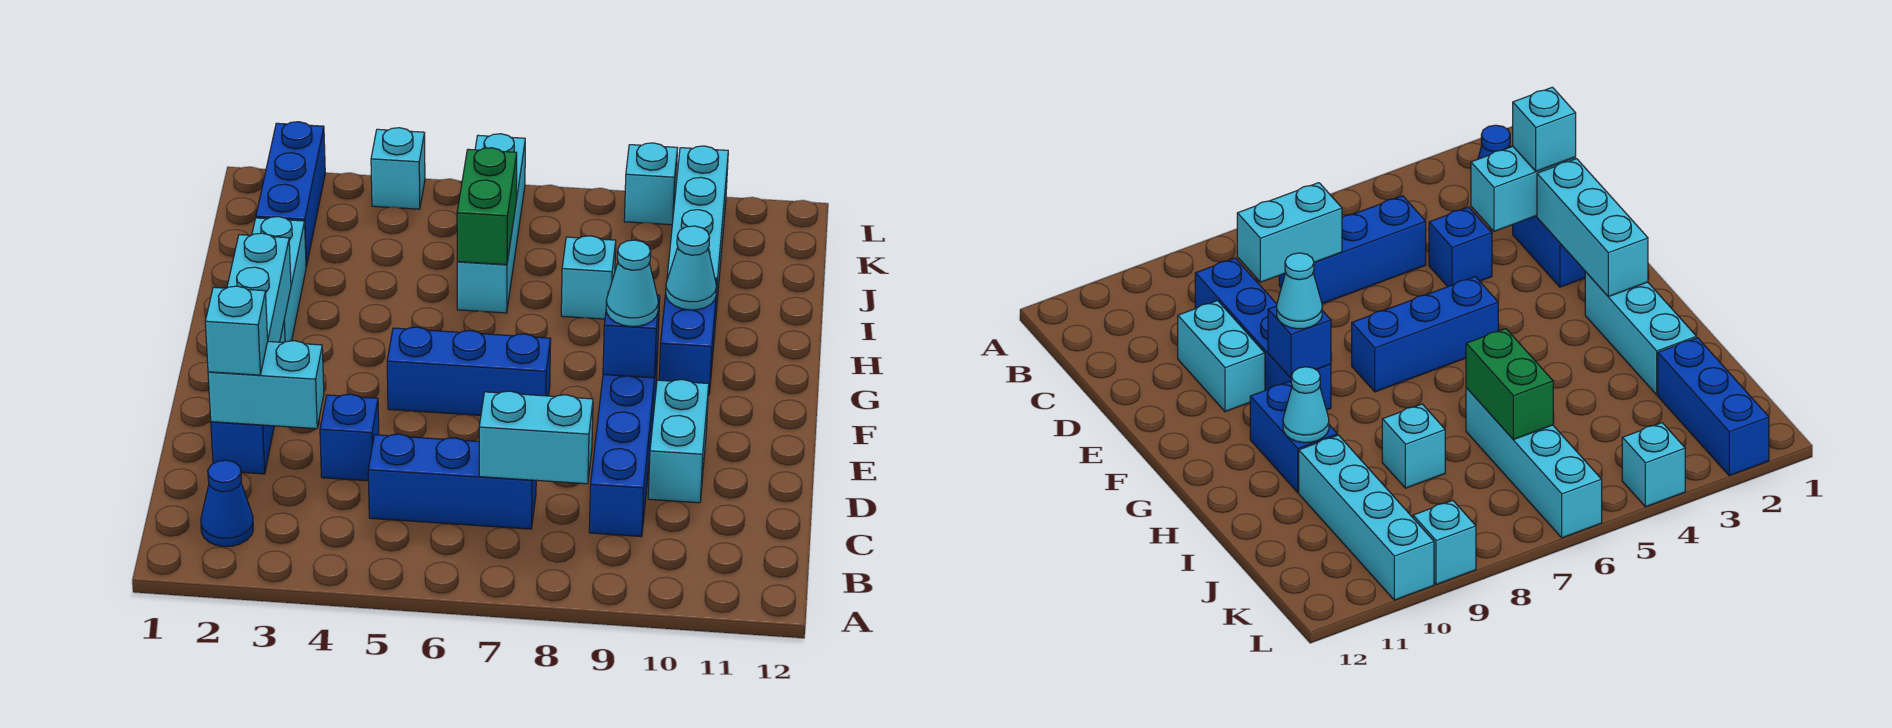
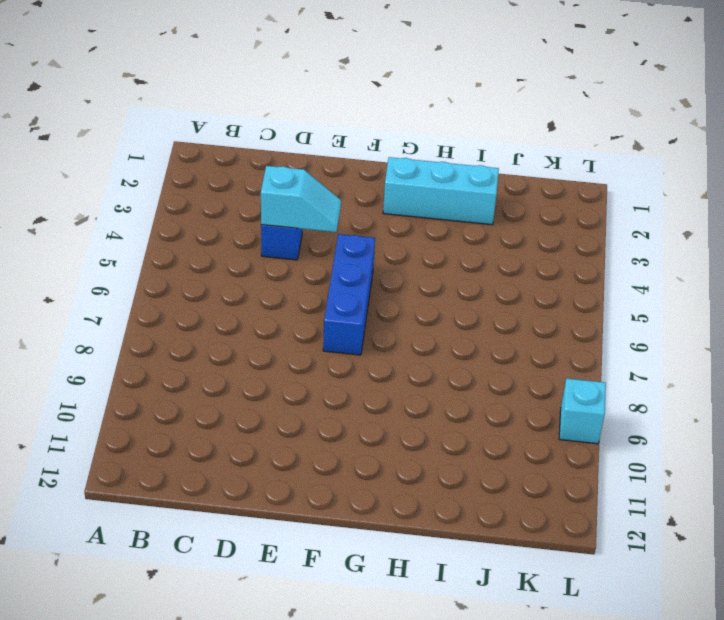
cyan 1x2 slope [261,166,341,232] -> none
none -> blue 1x1 cone [201,460,253,547]
none -> blue 1x3 brick [368,434,536,529]
none -> blue 1x4 brick [589,349,658,537]

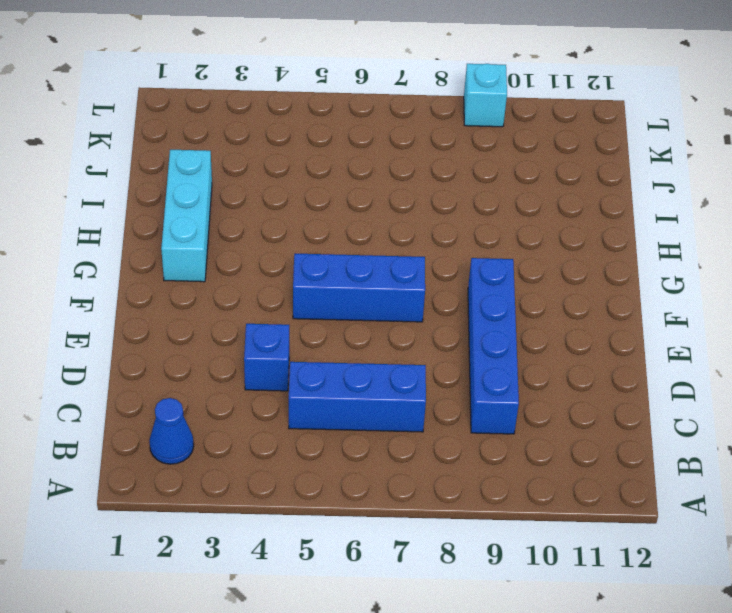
none -> blue 1x2 brick [211,422,274,474]
none -> cyan 1x2 brick [648,379,709,503]
none -> blue 1x2 brick [659,277,717,395]

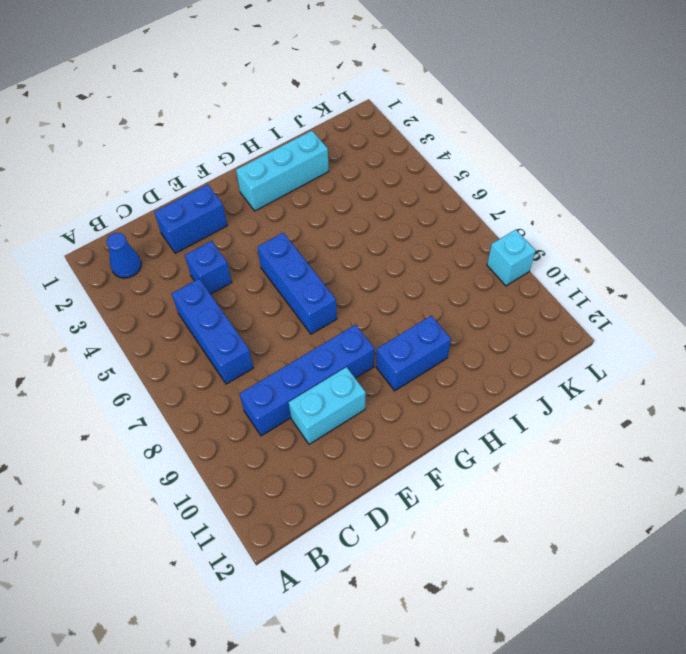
none -> cyan 1x4 brick [457,134,525,313]
none -> cyan 1x1 brick [561,236,616,319]
none -> cyan 1x4 brick [667,146,728,323]

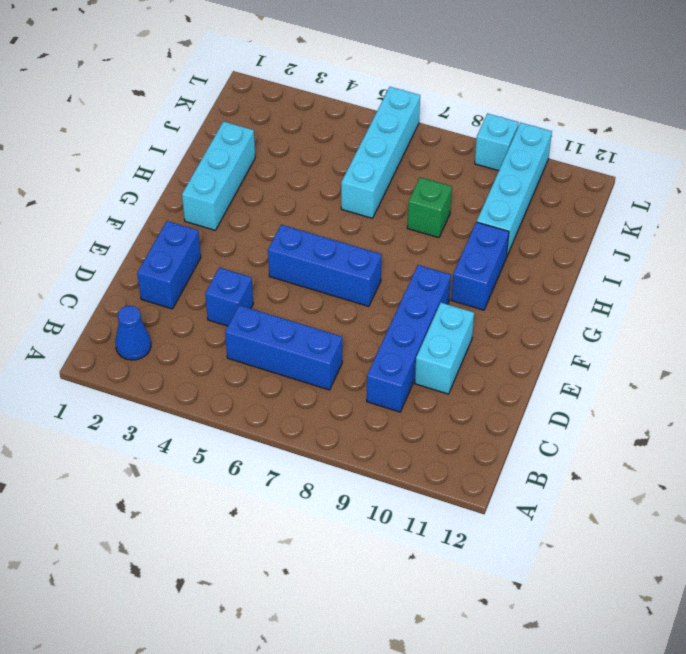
green 1x1 brick [407,177,452,238] -> cyan 1x1 brick [561,236,616,319]
none -> blue 1x3 brick [256,122,325,267]
none -> cyan 1x1 brick [371,128,425,209]
none -> cyan 1x2 brick [479,391,593,484]

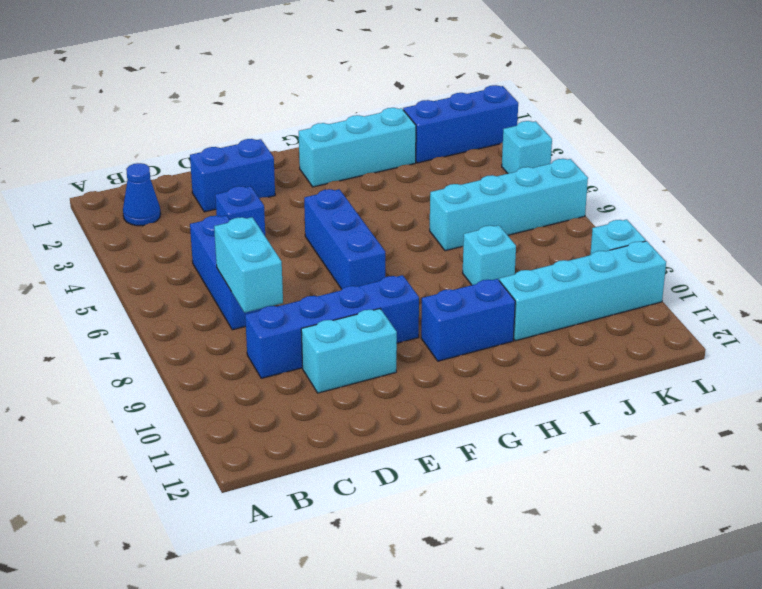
none -> cyan 1x2 brick [208,341,324,429]
none -> cyan 1x3 brick [227,233,291,342]
none -> blue 1x1 brick [603,292,660,378]

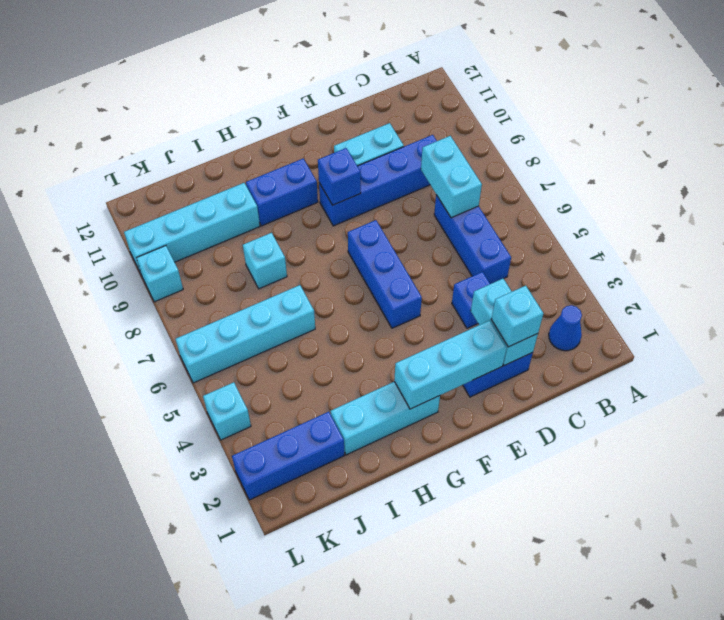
none -> cyan 1x1 cone [666,226,717,310]
none -> green 1x2 brick [457,148,517,265]
none -> cyan 1x1 cone [606,240,658,326]

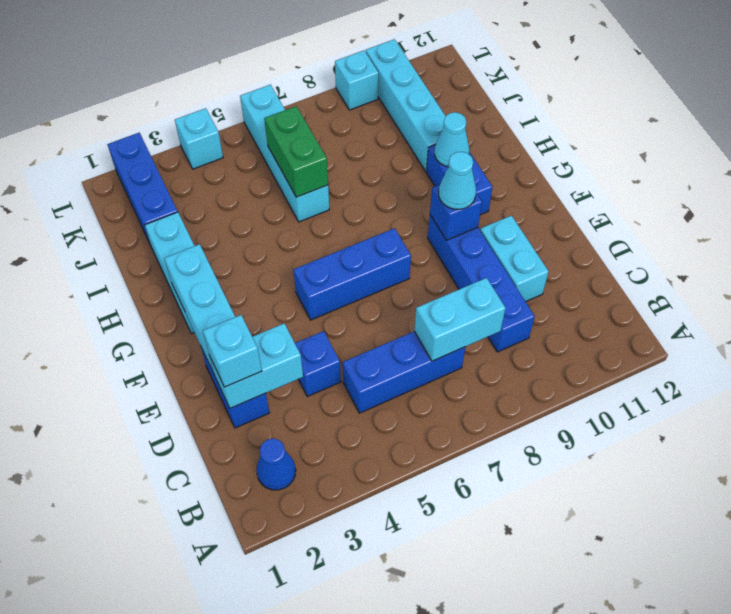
none -> cyan 1x1 brick [561,236,616,319]

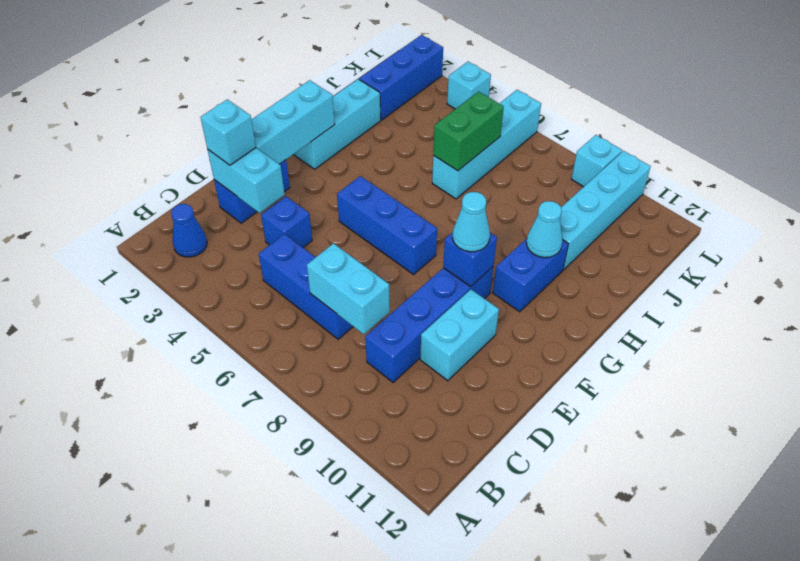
none -> cyan 1x1 brick [561,236,616,319]

